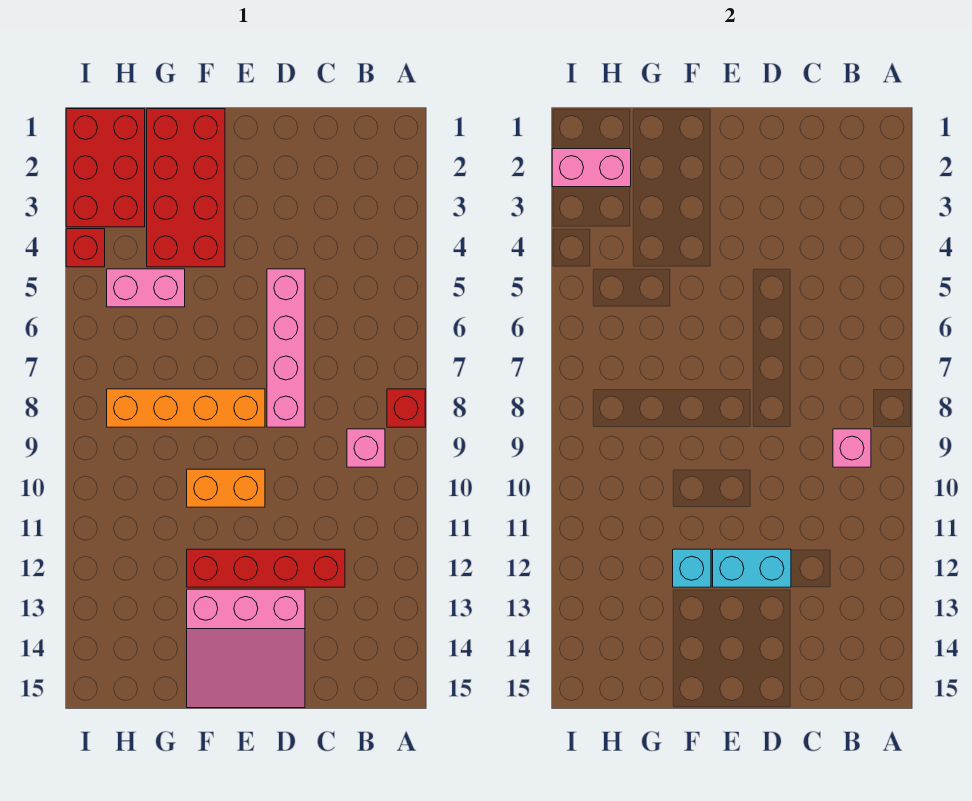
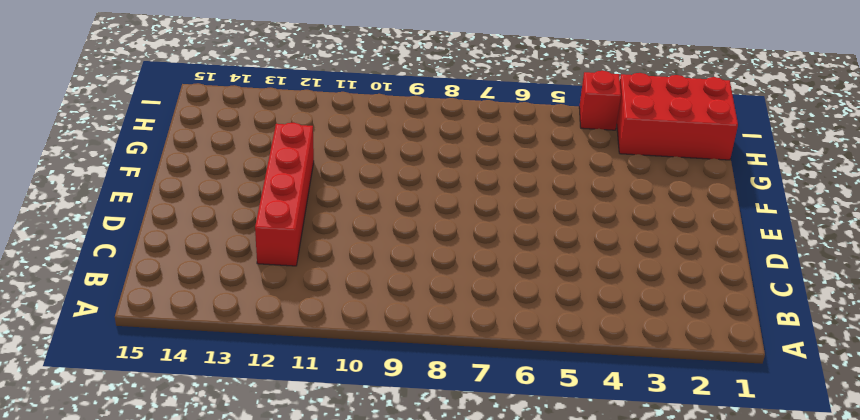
none -> red 1x1 brick [387,389,425,427]
none -> pink 1x1 brick [347,429,385,467]
none -> pink 1x4 brick [267,269,305,427]

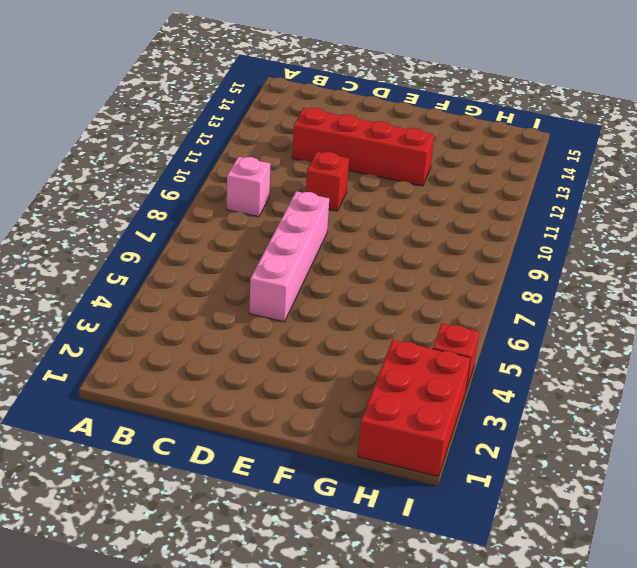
red 1x1 brick [306,152,349,211] -> red 1x1 brick moved to [387,389,425,427]
none -> pink 3x3 slope [187,589,305,708]
none -> orange 1x4 brick [107,389,265,427]
none -> orange 1x2 brick [187,469,265,507]

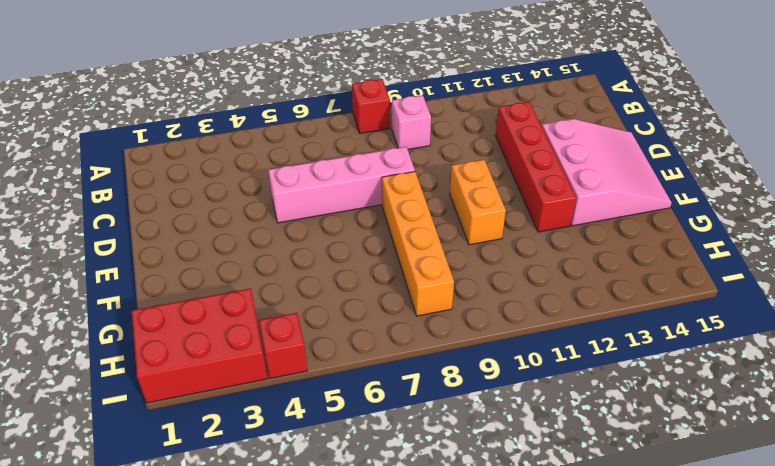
none -> red 2x4 brick [147,109,225,267]
none -> pink 1x2 brick [107,269,185,307]
none -> pink 1x1 brick [833,429,871,467]

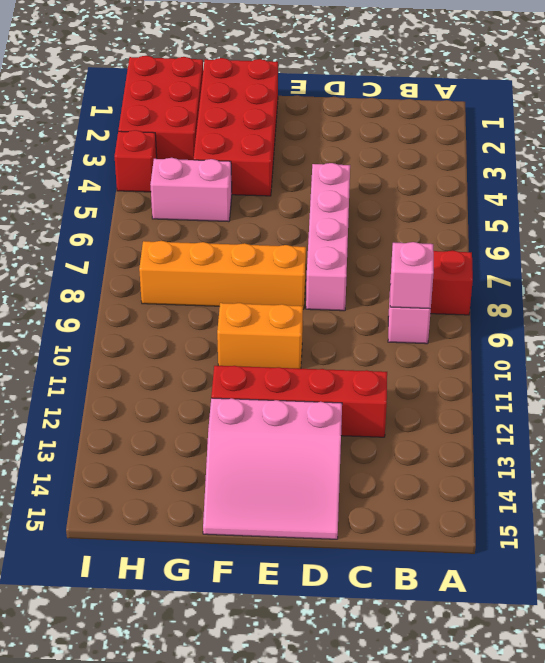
none -> cyan 1x2 brick [713,549,791,587]
none -> cyan 1x1 brick [673,549,711,587]
none -> pink 1x2 brick [552,149,631,187]

